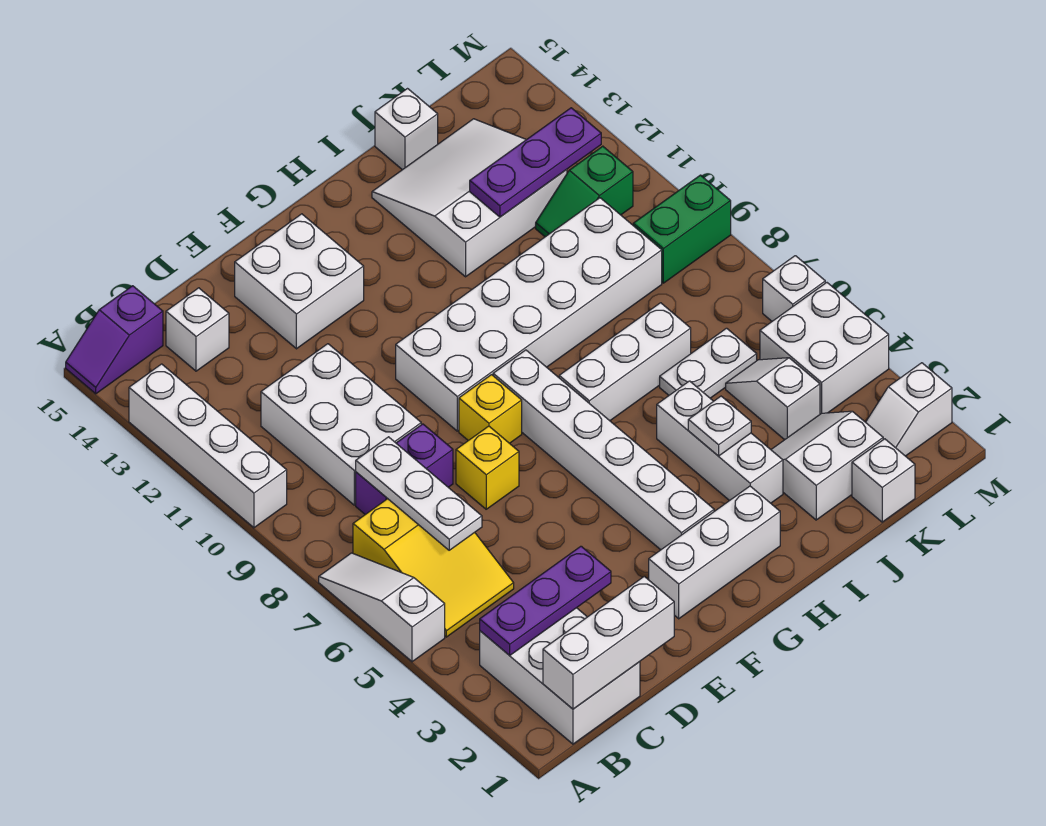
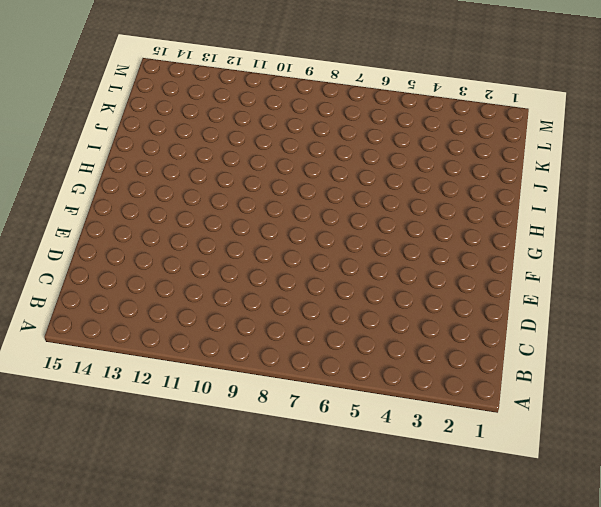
none -> white 1x3 slope [319,553,445,662]
none -> white 1x4 brick [129,364,287,528]
none -> purple 1x2 slope [66,286,163,394]
none -> white 2x3 brick [480,608,640,744]

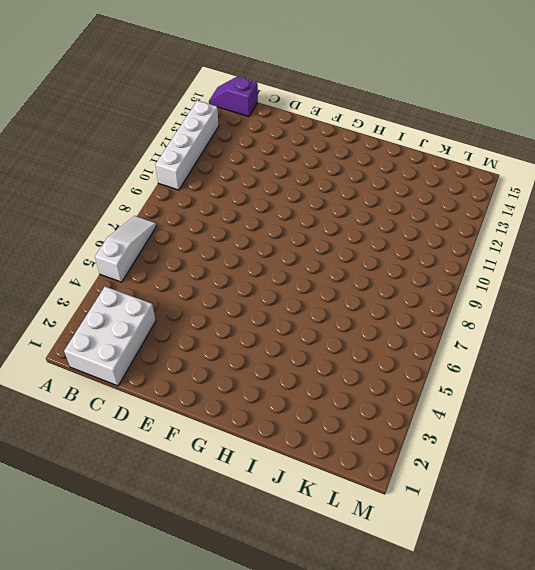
none -> yellow 2x3 slope [353,499,514,637]
none -> purple 1x2 brick [356,424,453,515]
none -> white 2x3 brick [261,344,421,505]
none -> white 1x1 brick [166,288,229,371]

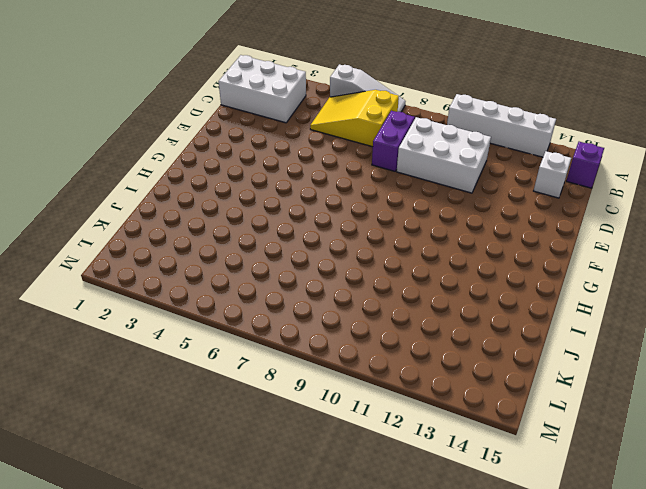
none -> yellow 1x1 brick [456,426,519,509]
none -> white 2x2 brick [235,214,364,349]
none -> white 1x3 brick [649,486,780,619]
none -> yellow 1x1 brick [459,375,522,443]

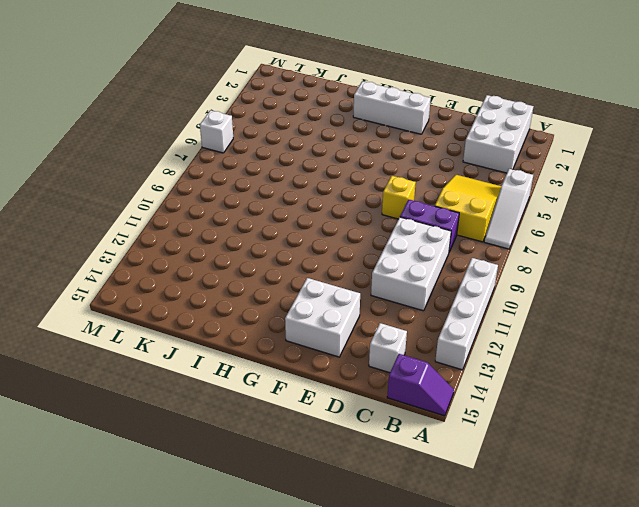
none -> yellow 1x1 brick [459,375,522,443]
none -> white 2x6 brick [396,198,662,431]
none -> white 1x6 brick [493,350,714,550]
none -> white 1x3 brick [559,303,691,421]

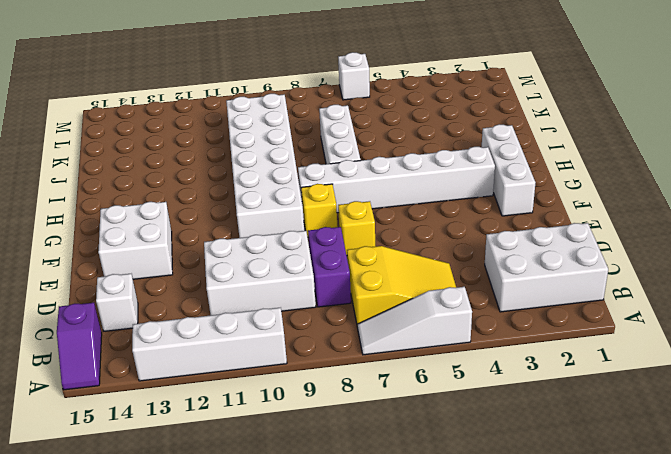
none -> white 1x3 brick [657,381,783,503]
none -> white 3x3 slope [372,119,567,277]
none -> white 2x2 slope [771,411,883,520]
none -> white 1x2 plate [660,328,757,398]

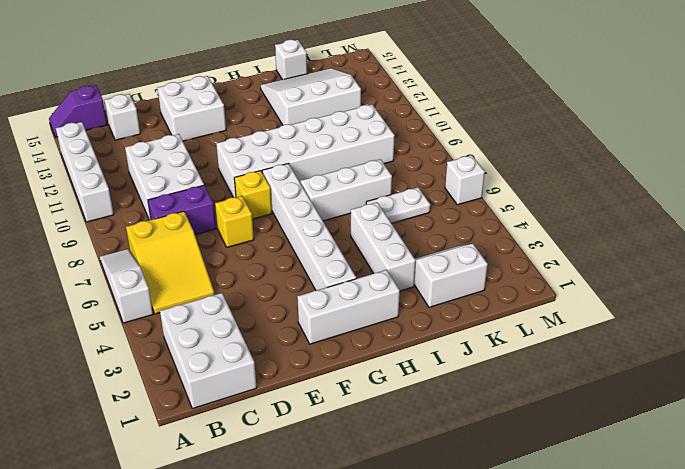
none -> white 1x1 brick [852,439,915,522]
none -> white 1x2 slope [726,358,820,440]
none -> green 1x2 slope [536,146,633,237]
none -> white 1x2 slope [866,363,952,456]

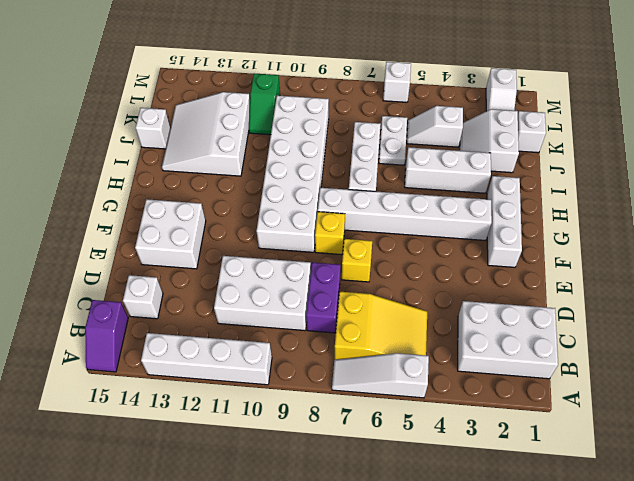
none -> white 2x2 brick [760,283,889,414]
none -> green 1x2 brick [633,175,731,283]
none -> white 1x3 brick [543,576,674,709]
none -> purple 1x3 plate [480,546,611,656]

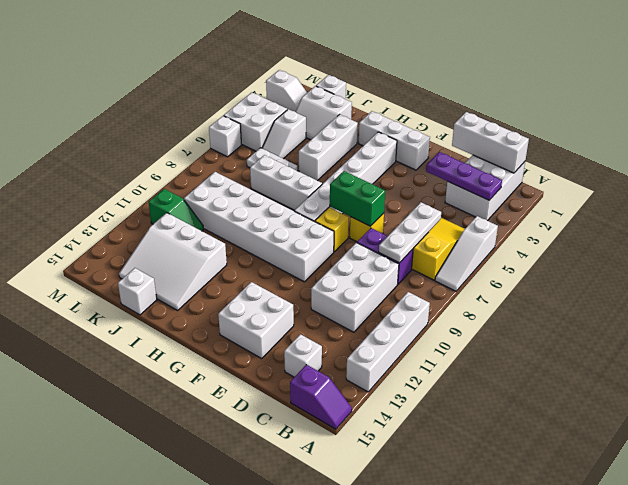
green 1x2 brick [330,171,385,226] -> green 1x2 brick moved to [633,175,731,283]
none -> white 1x1 plate [688,396,751,456]
none -> purple 1x3 plate [470,108,601,217]

